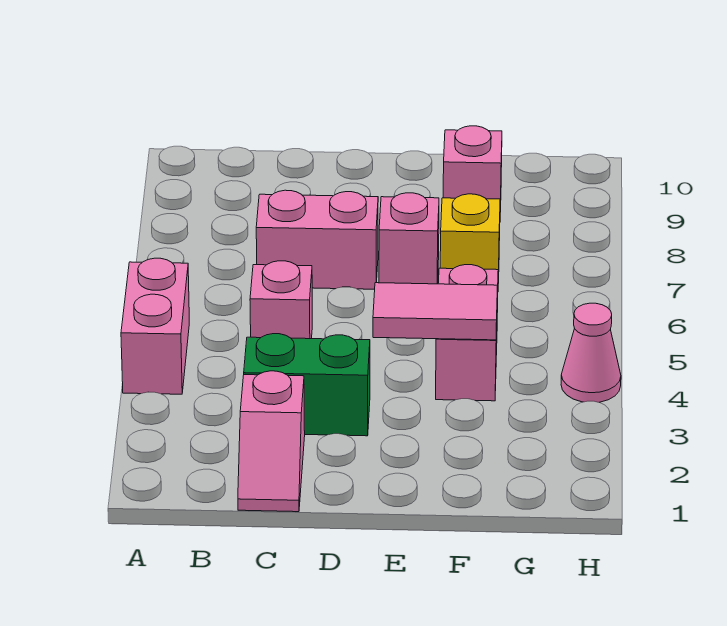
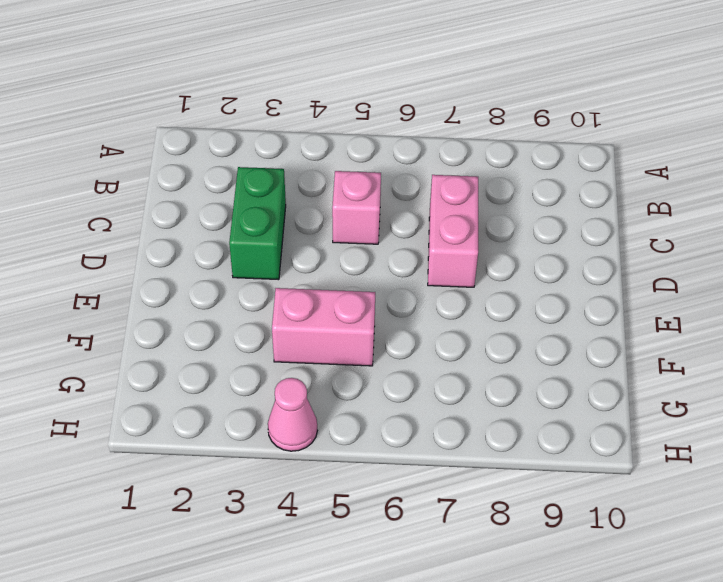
none -> pink 1x2 brick [121,258,189,394]
none -> pink 1x2 slope [238,371,305,512]

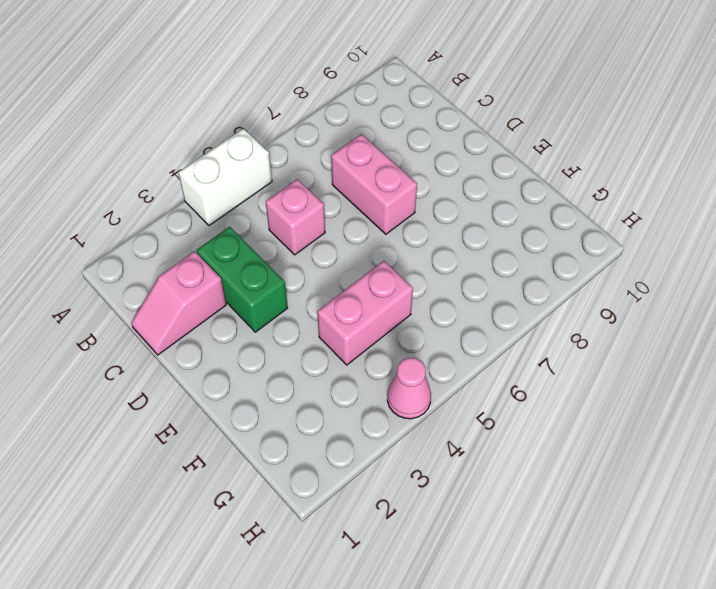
white 1x2 brick [178,129,272,225] -> pink 1x2 brick [121,258,189,394]
none -> pink 1x1 brick [379,193,439,284]
none -> yellow 1x1 brick [440,194,500,283]

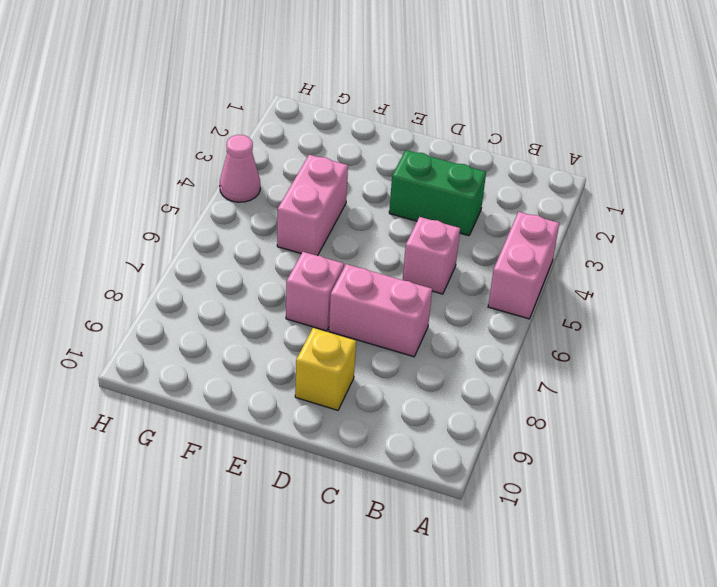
yellow 1x1 brick [295,328,356,410] -> yellow 1x1 brick moved to [440,194,500,283]
none -> pink 1x2 slope [238,371,305,512]
none -> pink 1x1 brick [443,126,502,212]

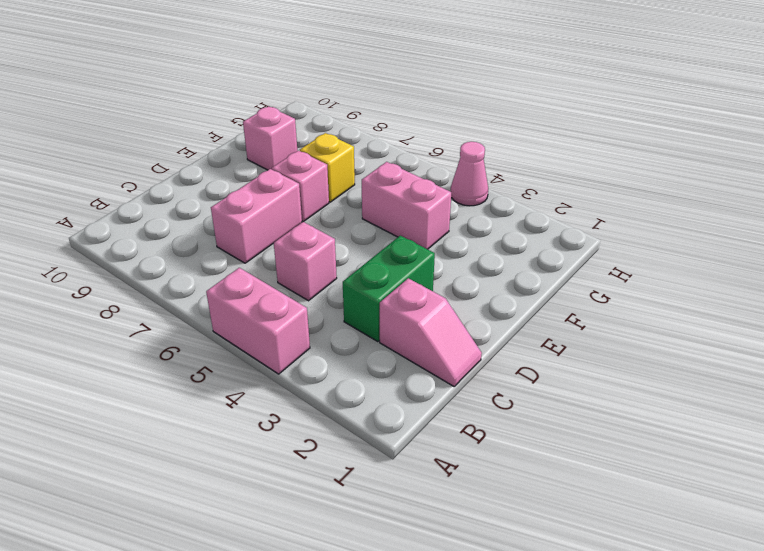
none -> pink 1x2 tile [373,282,498,340]

